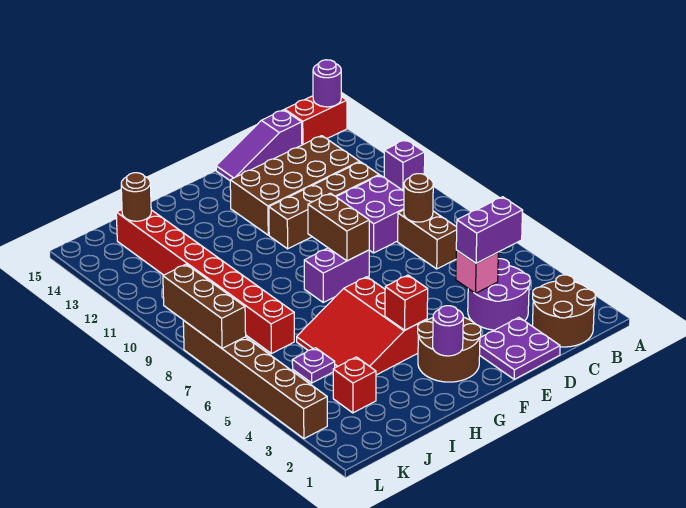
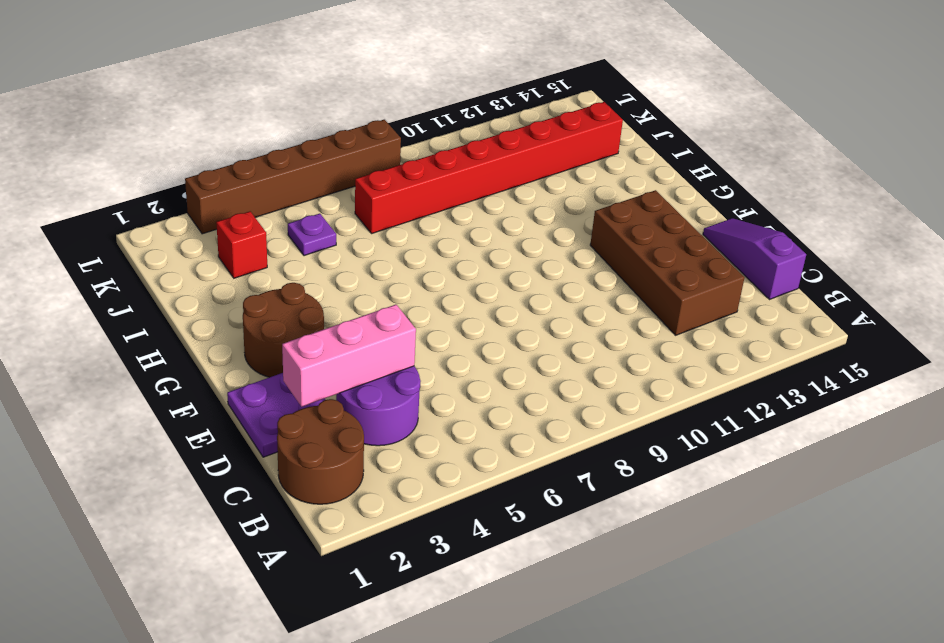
pink 1x3 brick [282,305,416,407] -> pink 1x1 brick [456,250,498,293]
none -> purple 1x1 brick [384,140,425,191]
none -> red 1x2 brick [285,96,347,145]
none -> brown 1x2 brick [398,210,457,269]

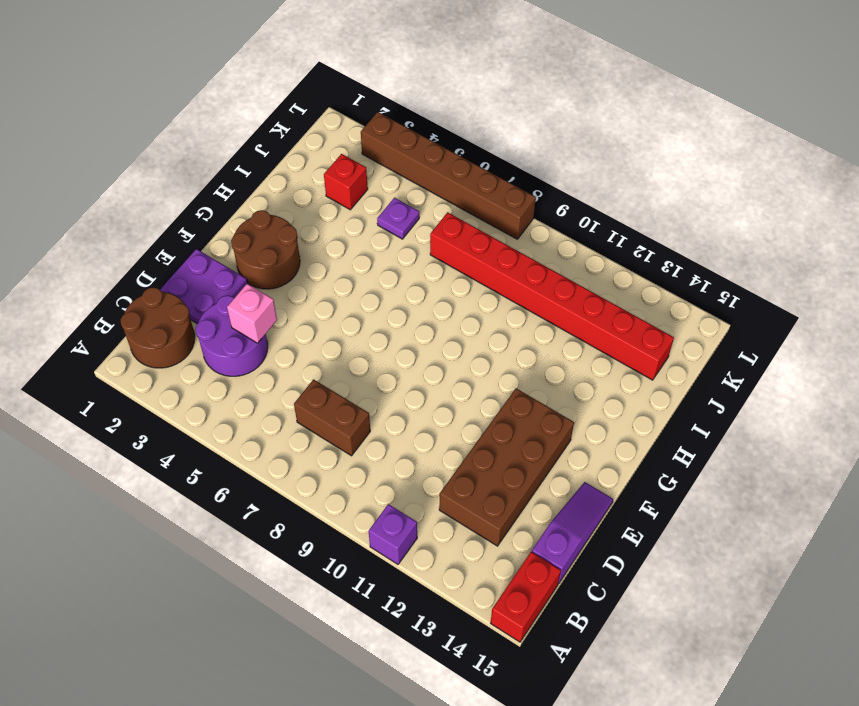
none -> purple 2x2 brick [337,175,404,253]
none -> brown 1x4 brick [269,162,379,249]
none -> purple 1x2 brick [304,248,369,302]

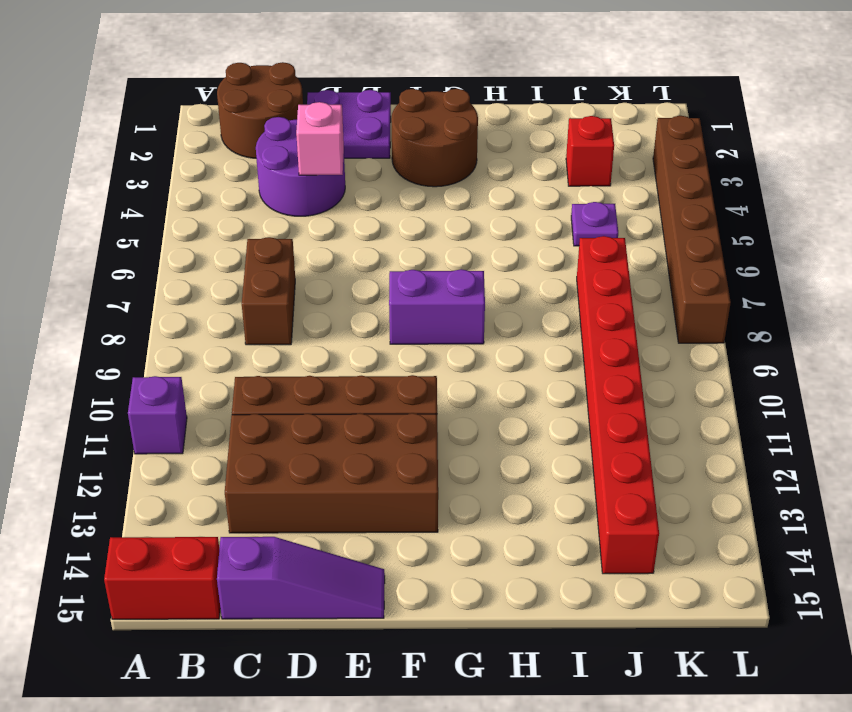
none -> purple 2x2 brick [337,175,404,253]
none -> red 3x3 slope [297,277,427,375]
none -> purple 1x1 round brick [313,60,341,107]

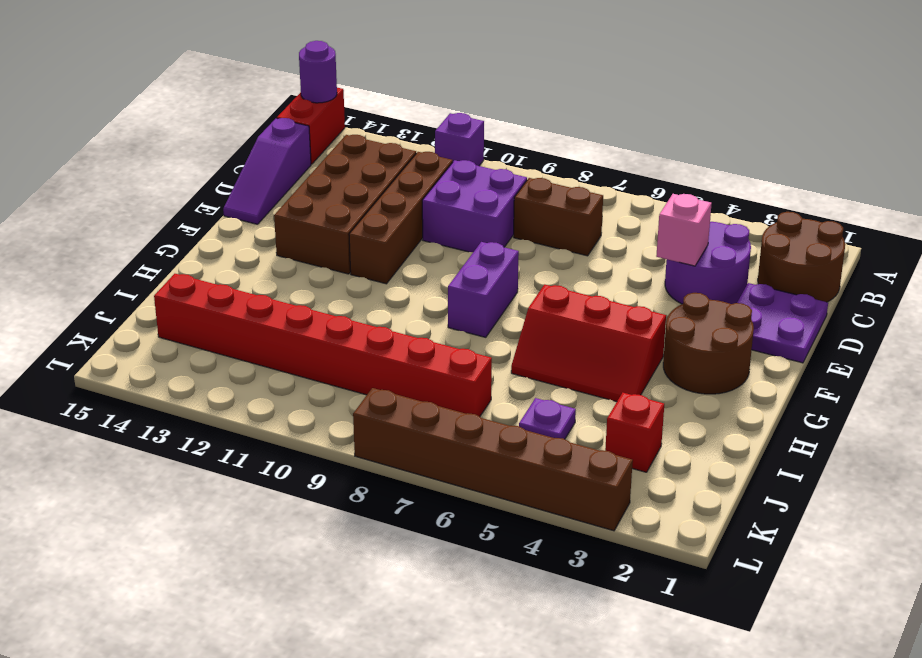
red 2x3 slope [511,285,666,402] -> red 3x3 slope [297,277,427,375]
none -> brown 1x1 round brick [404,174,433,222]
none -> brown 1x2 brick [308,193,369,261]
none -> purple 1x1 round brick [433,306,463,356]

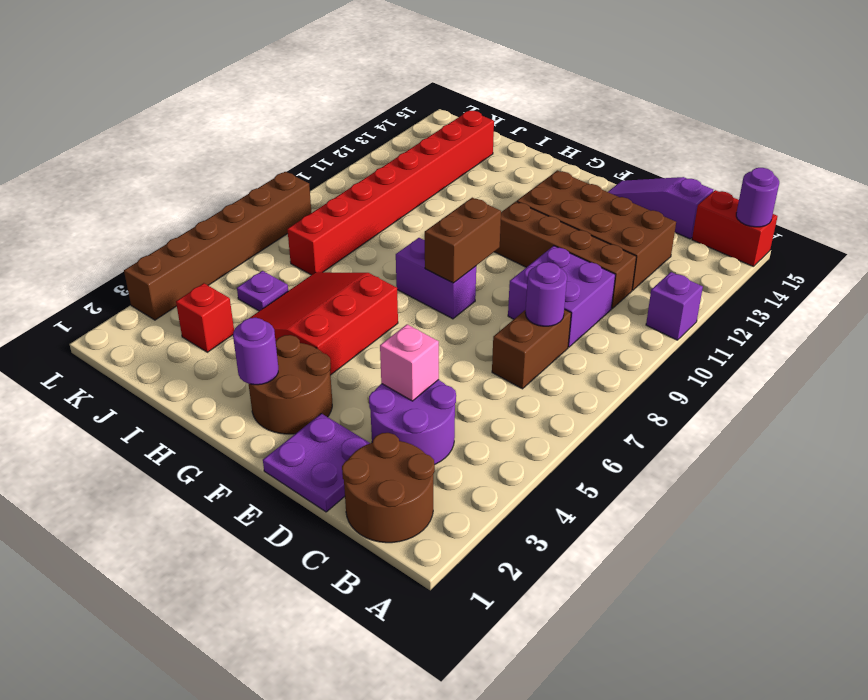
purple 1x1 round brick [525,262,567,326] -> brown 1x1 round brick [404,174,433,222]
none -> red 1x1 brick [385,275,428,330]
none -> brown 1x1 round brick [121,173,151,221]
none -> brown 1x3 brick [163,264,246,348]

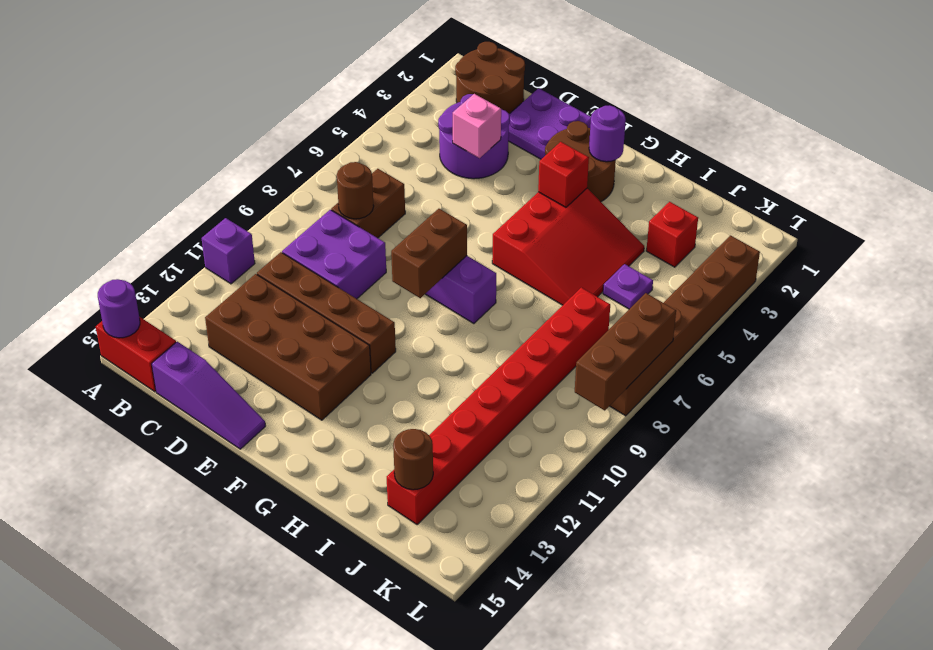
none -> purple 1x2 brick [456,197,523,263]

